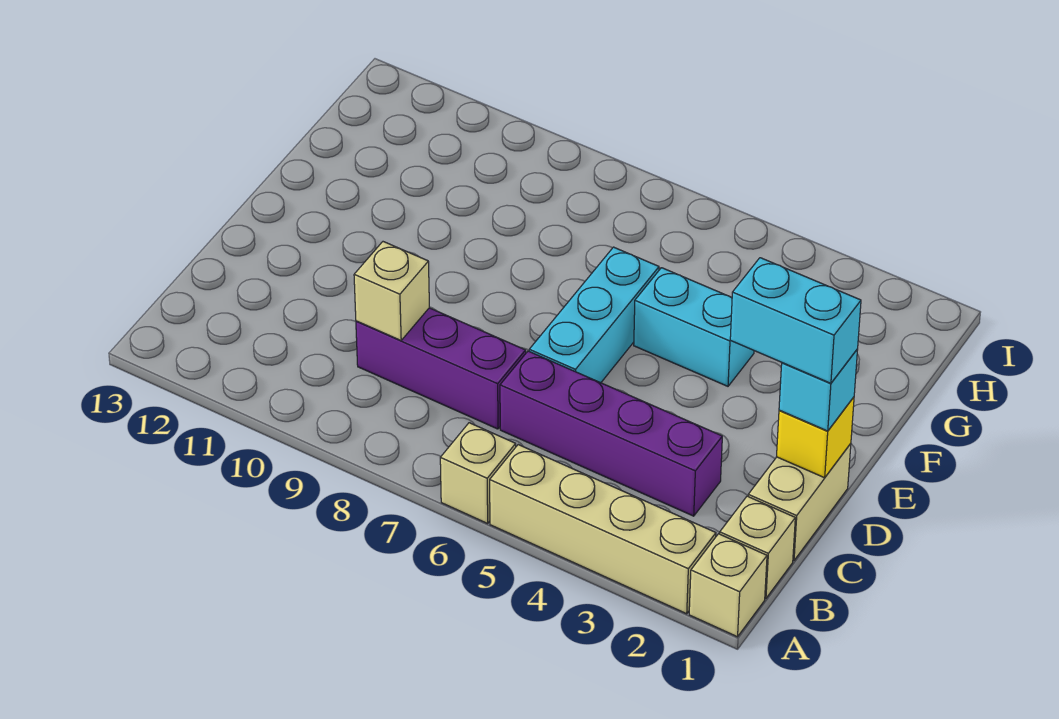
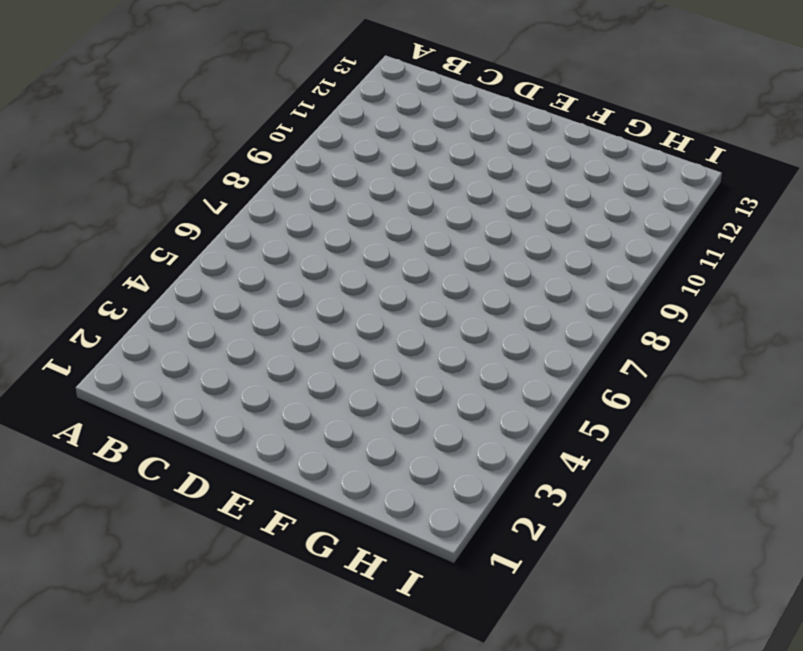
none -> tan 1x1 brick [689,534,767,637]
none -> tan 1x4 brick [490,445,716,614]
none -> tan 1x1 brick [440,423,516,523]

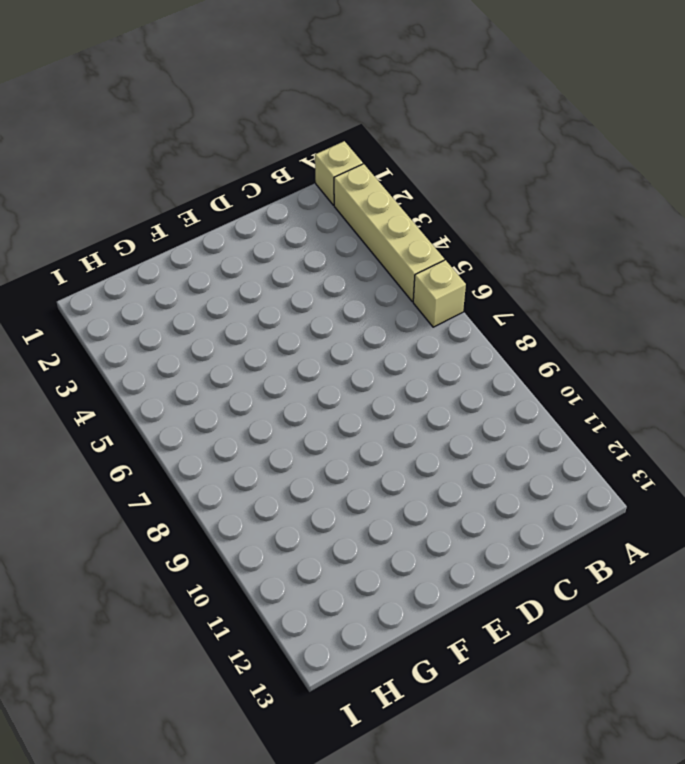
none -> tan 1x1 brick [720,496,795,598]
none -> tan 1x2 brick [748,444,851,561]
none -> purple 1x4 brick [500,351,722,516]

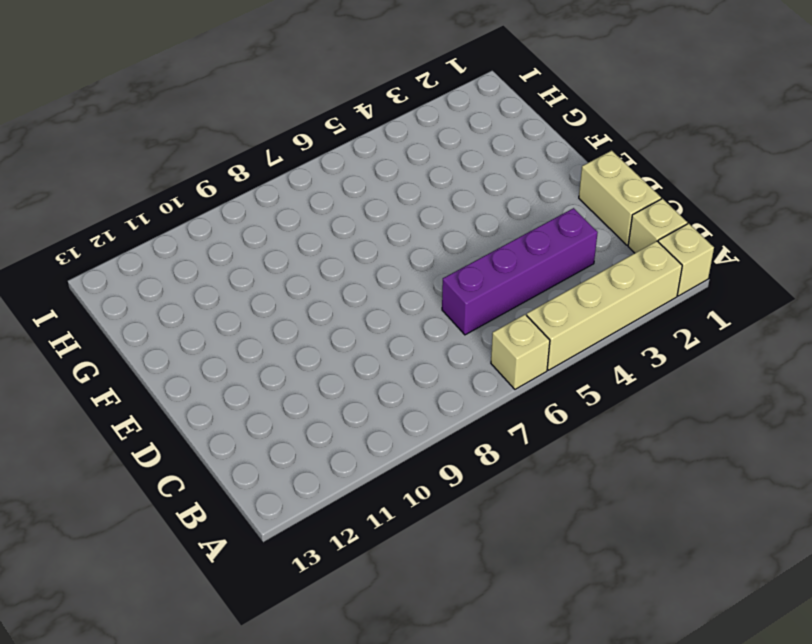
none -> purple 1x3 brick [356,308,526,429]
none -> cyan 1x3 brick [529,247,659,383]
none -> cyan 1x2 brick [634,268,754,386]

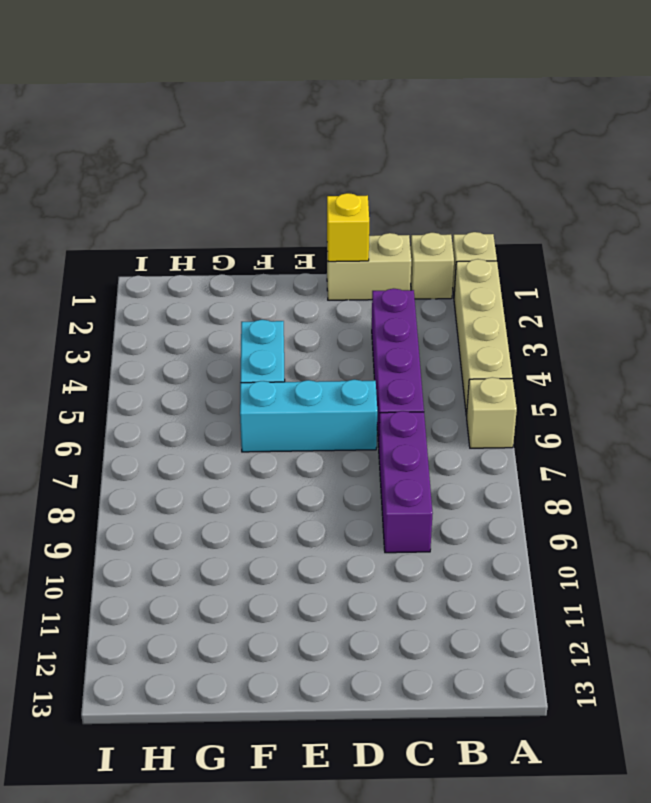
none -> tan 1x1 brick [354,242,429,340]
none -> cyan 1x1 brick [779,349,858,431]
none -> cyan 1x2 brick [730,258,861,383]

